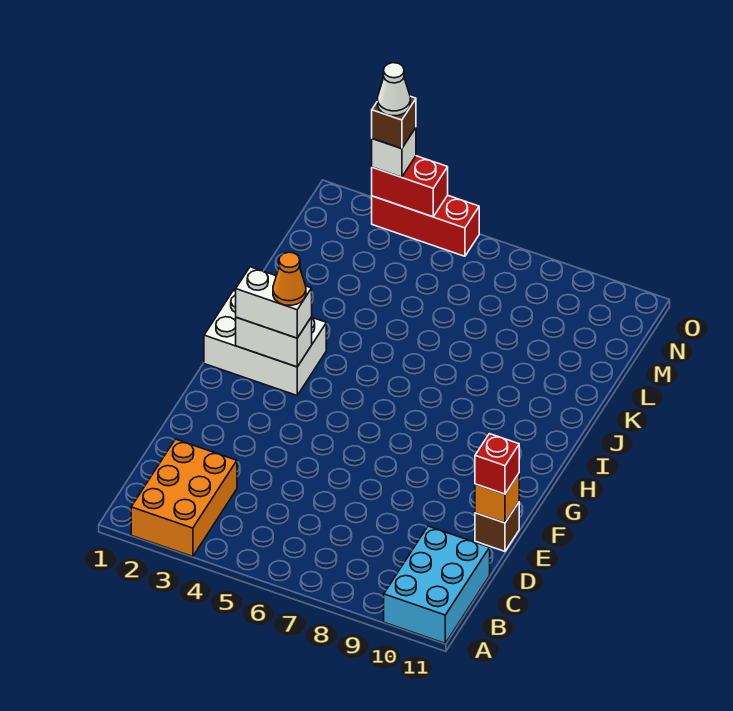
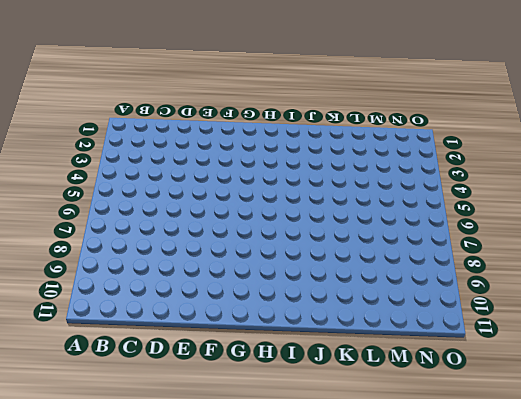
none -> orange 2x3 brick [131,439,237,557]
none -> cyan 2x3 brick [384,526,490,643]
none -> brown 1x1 brick [475,502,519,551]

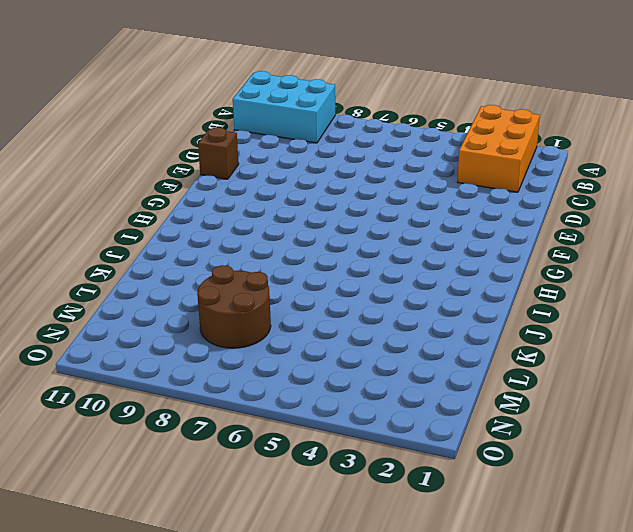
cyan 2x3 brick [233,71,335,143] -> cyan 2x3 brick turned to [384,526,490,643]
brown 2x2 round brick [197,265,271,348] -> none
none -> white 2x3 brick [204,291,326,395]
none -> red 1x3 brick [372,195,479,256]
none -> orange 1x1 brick [475,474,519,523]

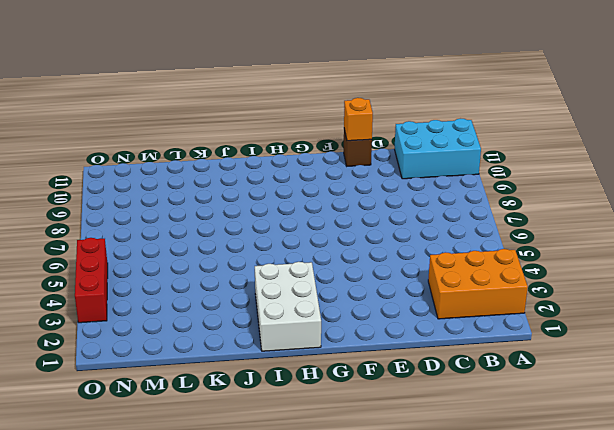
none -> white 1x2 brick [236,317,312,367]
none -> red 1x2 brick [372,156,448,217]
none -> red 1x1 brick [475,434,519,494]

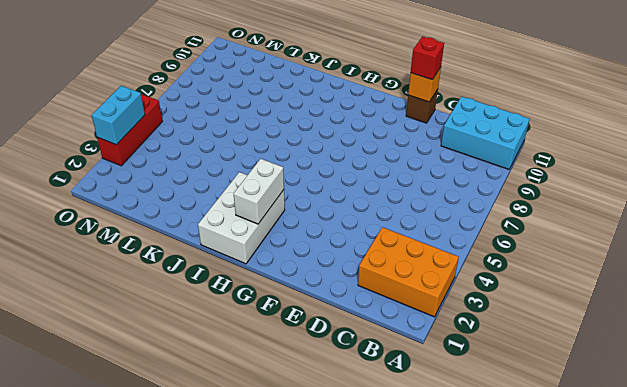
cyan 1x2 brick [91,86,145,145] -> red 1x2 brick [372,156,448,217]
none -> white 1x2 brick [236,267,312,338]
none -> white 1x1 brick [372,128,416,177]
none -> orange 1x1 cone [273,252,306,305]

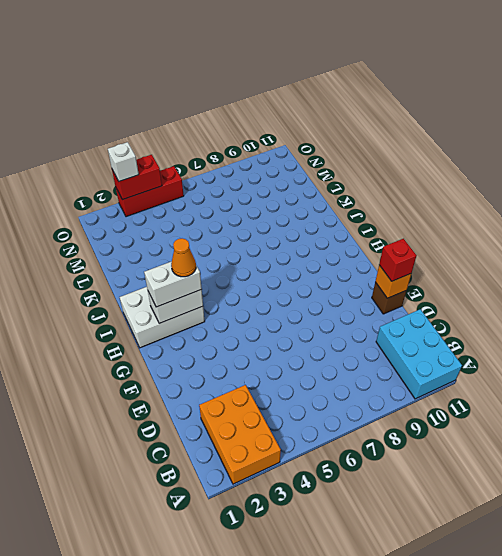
none -> brown 1x1 brick [372,96,416,149]
none -> white 1x1 cone [377,63,410,116]

